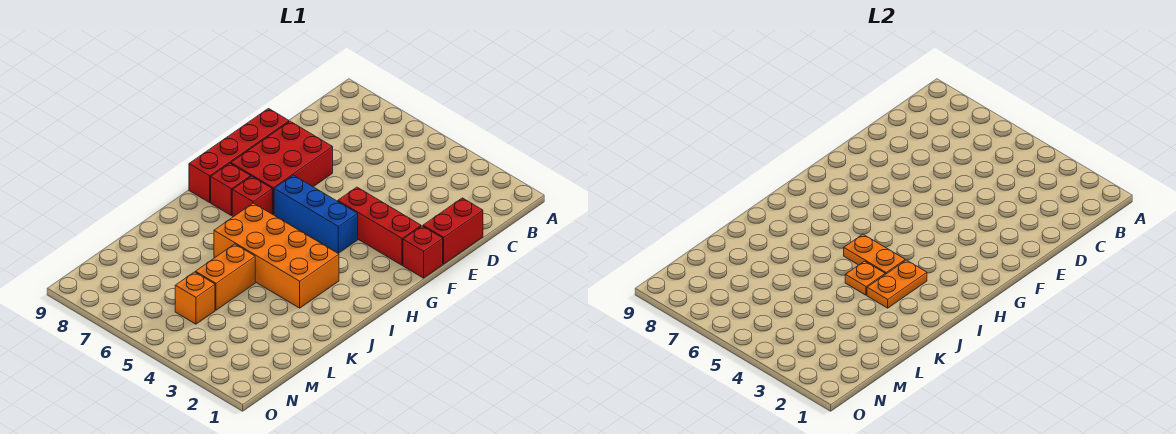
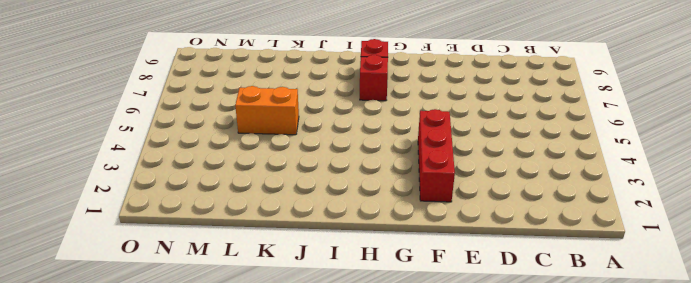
none -> red 1x2 brick [423,198,483,264]
none -> red 2x3 brick [231,121,333,214]
none -> red 1x4 brick [189,109,289,202]

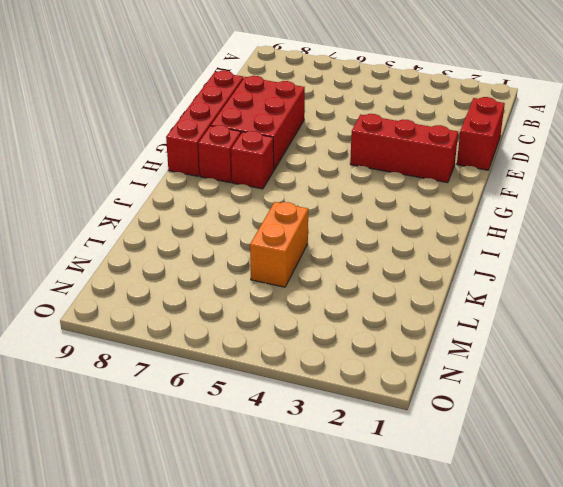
none -> red 1x1 brick [403,226,443,278]
none -> blue 1x3 brick [274,175,358,253]
none -> orange 2x4 brick [214,203,339,308]

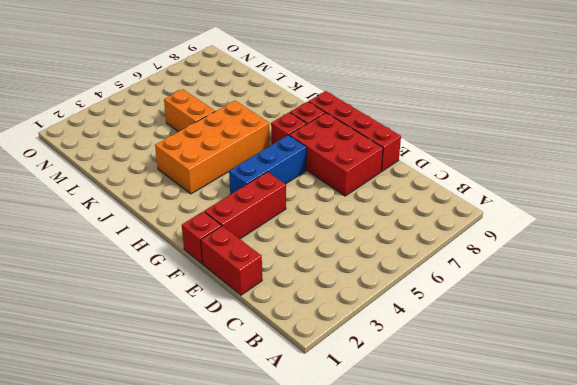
none -> orange 1x1 brick [175,272,215,324]
none -> orange 1x2 plate [867,260,927,308]
none -> orange 1x2 plate [844,234,905,274]

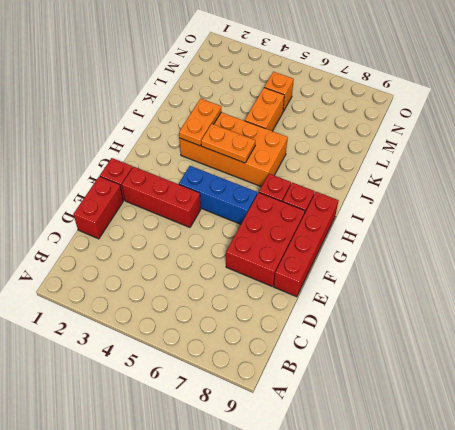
none -> orange 1x1 plate [845,261,885,295]

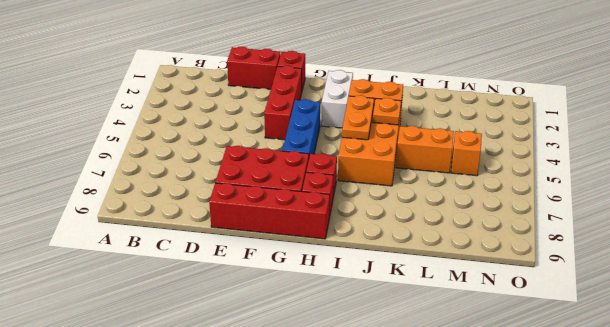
white 1x2 brick [321,70,353,128] -> none

